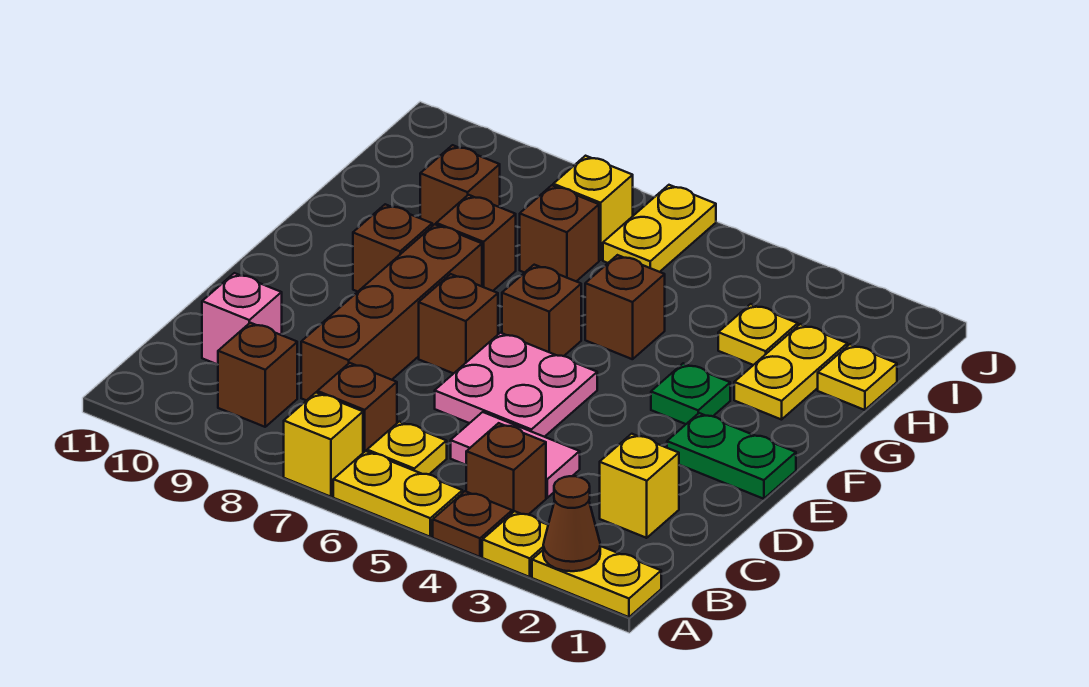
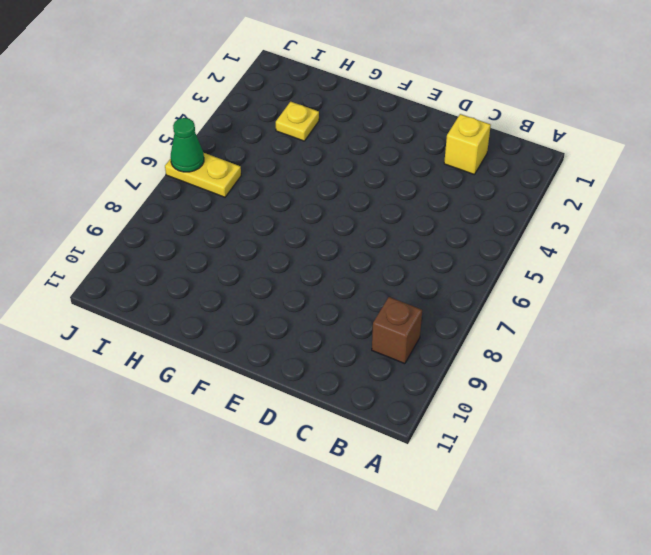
green 1x1 cone [171,118,204,172] -> none
none -> yellow 1x2 plate [532,546,661,617]
none -> yellow 1x1 plate [482,511,548,577]
none -> brown 1x1 plate [433,491,512,557]

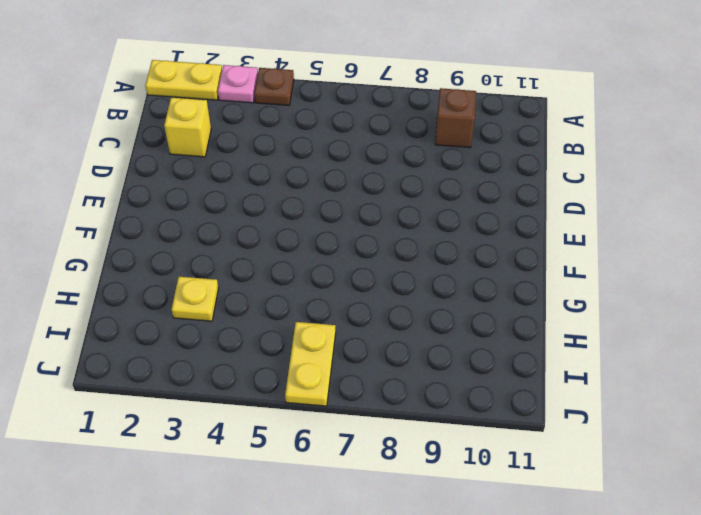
pink 1x1 plate [218,65,258,103] -> yellow 1x1 plate [482,511,548,577]
none -> yellow 1x2 plate [333,451,462,537]
none -> yellow 1x1 brick [284,393,363,497]
none -> brown 1x1 brick [466,423,546,515]

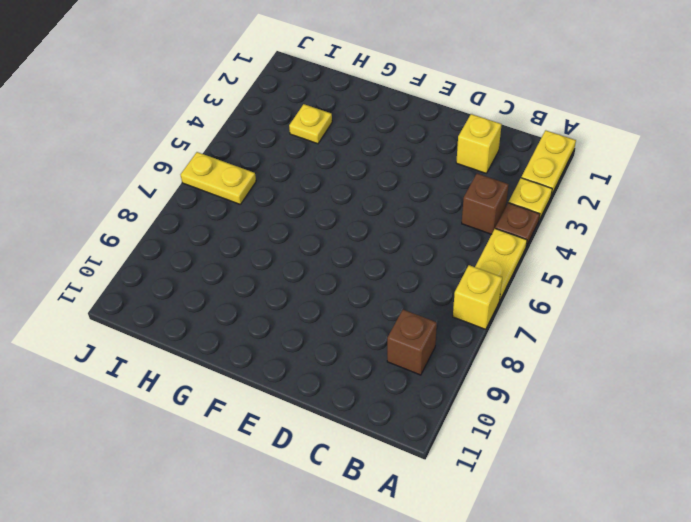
none -> yellow 1x1 plate [367,422,447,474]
none -> brown 1x1 brick [317,363,397,453]
none -> pink 1x2 tile [451,412,580,498]

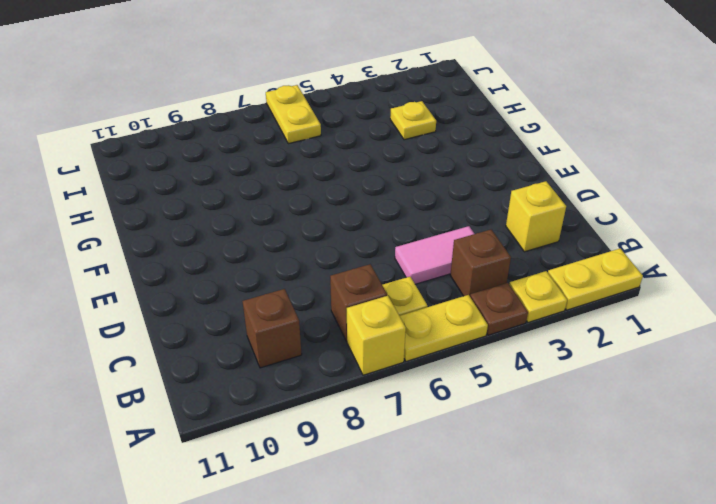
none -> brown 1x4 brick [301,224,482,401]
none -> pink 1x1 brick [202,273,282,365]
none -> pink 2x2 plate [435,333,597,437]

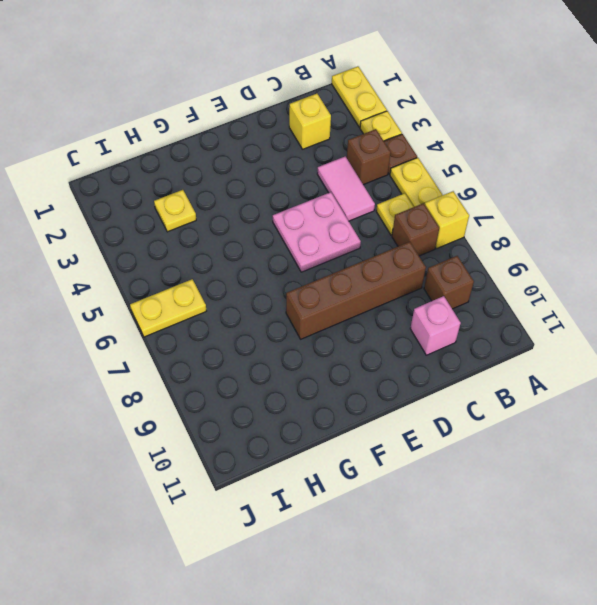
none -> green 1x2 plate [667,413,796,499]
none -> brown 1x1 brick [419,274,498,374]
none -> green 1x1 plate [651,363,730,424]

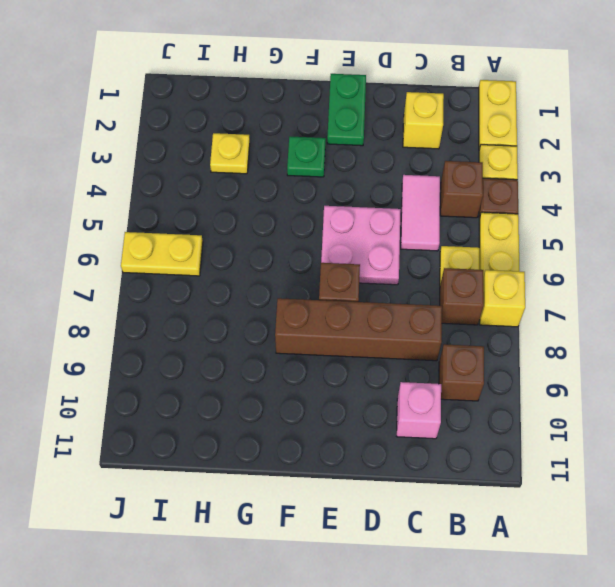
none -> brown 1x1 brick [502,265,581,356]
none -> brown 1x1 brick [353,204,432,292]
none -> yellow 1x2 plate [734,324,847,420]

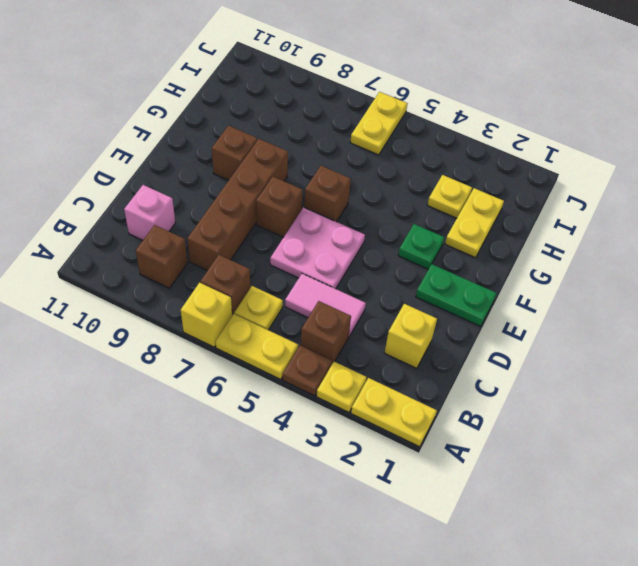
none -> brown 1x1 brick [585,255,665,359]
none -> brown 1x1 brick [436,195,516,291]
none -> yellow 1x1 plate [818,344,897,410]

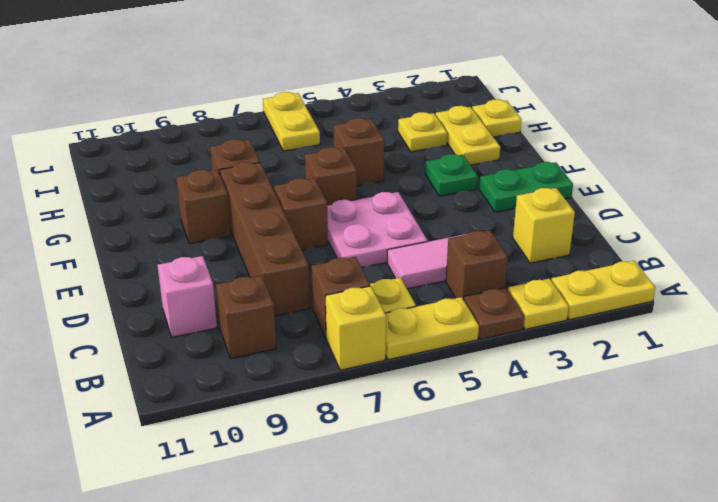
none -> brown 1x1 brick [520,185,599,281]
none -> brown 1x1 brick [420,145,500,226]
none -> yellow 1x1 brick [553,156,633,260]

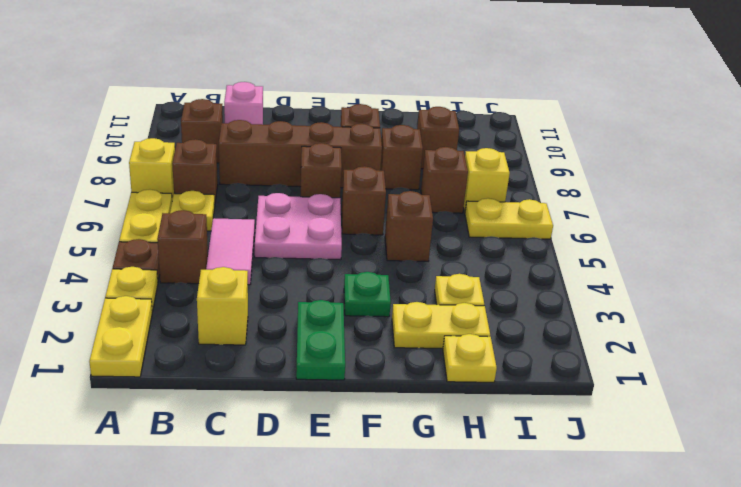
none -> brown 1x1 cone [543,476,600,571]

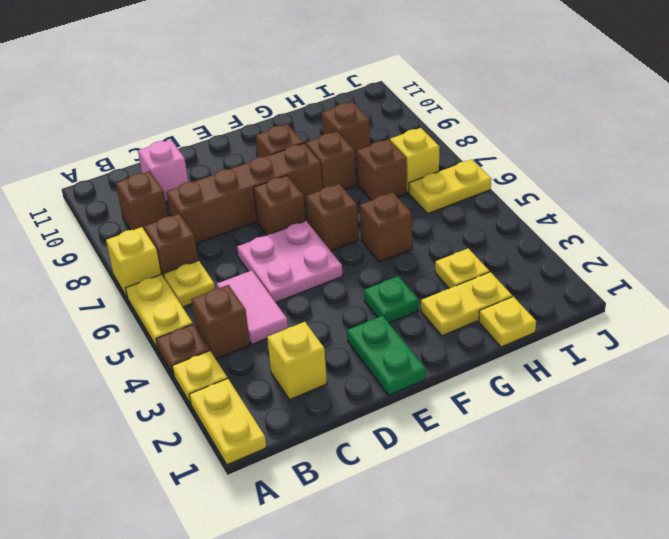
none -> brown 1x1 cone [543,476,600,571]

